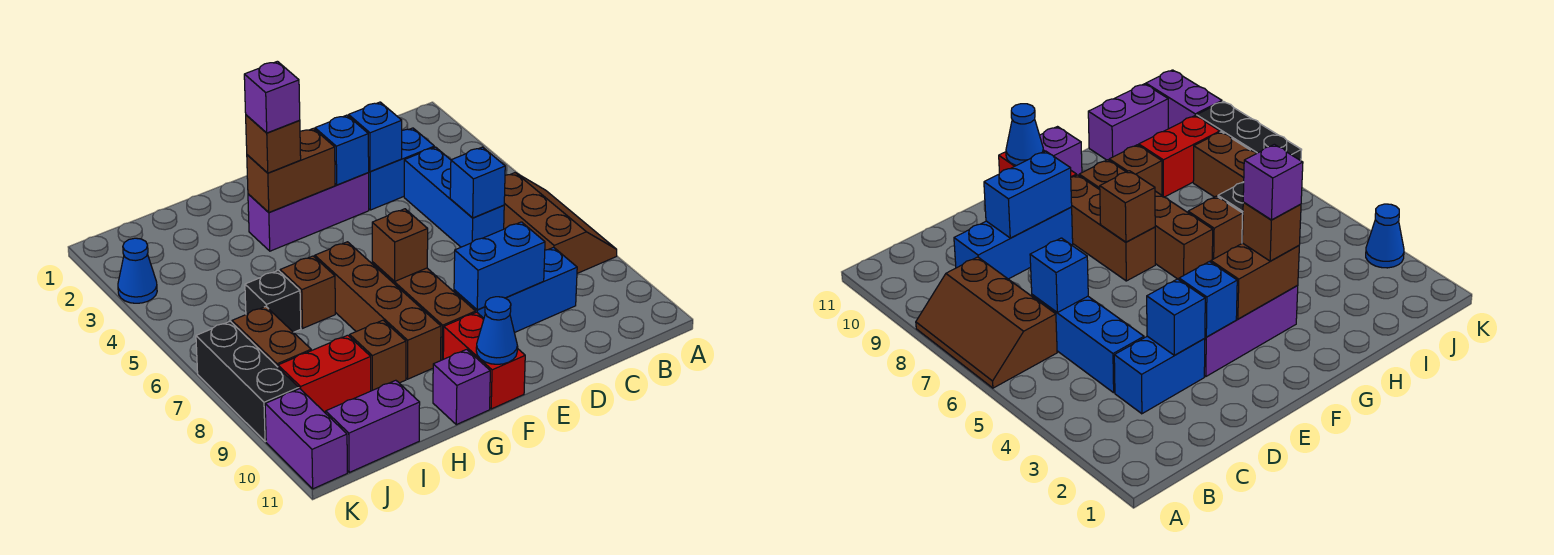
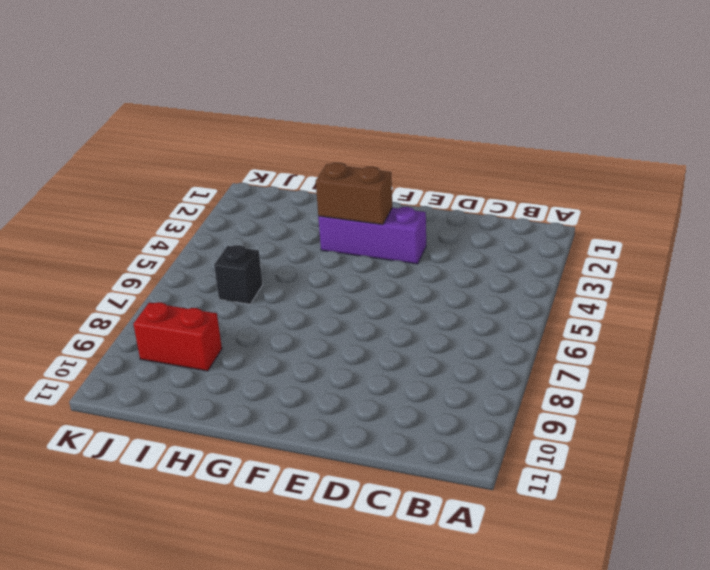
none -> brown 2x3 slope [504,173,617,273]
none -> blue 1x2 brick [368,128,434,210]
none -> blue 1x3 brick [404,147,504,247]

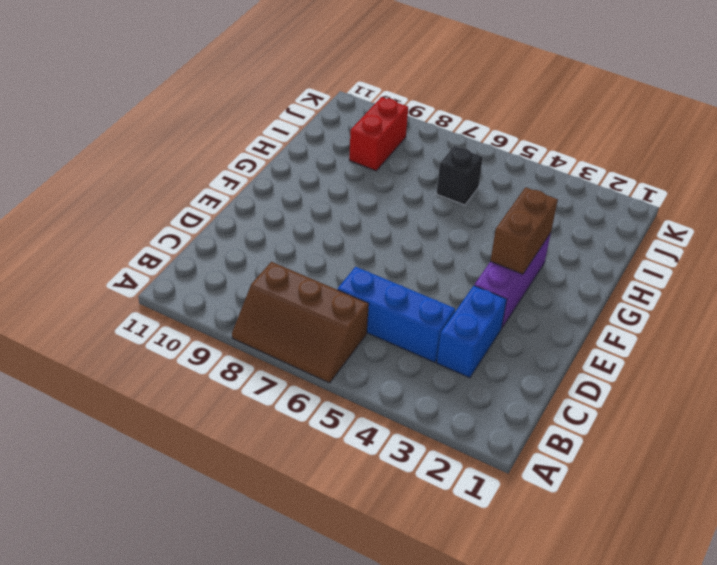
none -> blue 1x3 brick [454,247,577,333]
none -> brown 1x3 brick [372,262,476,360]
none -> red 1x2 brick [443,312,525,409]

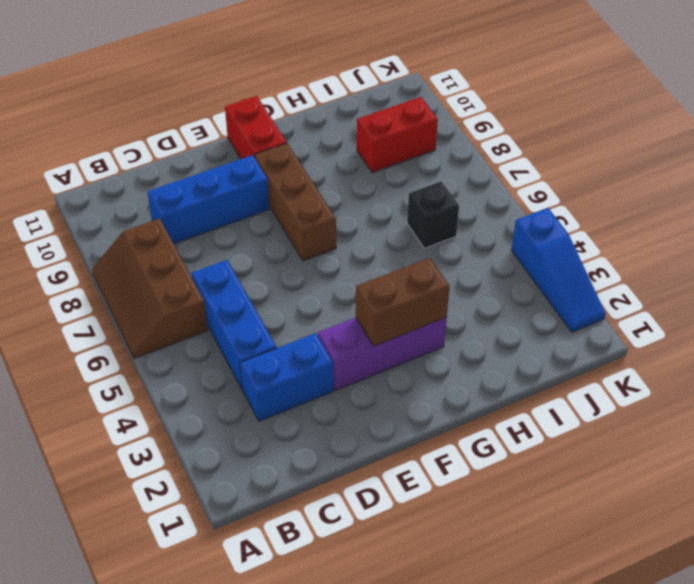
blue 1x3 slope [511,208,606,332] -> blue 1x1 cone [118,238,157,303]
none -> brown 1x4 brick [315,242,441,379]
none -> purple 1x1 brick [433,349,490,425]
none -> brown 1x1 brick [280,256,335,328]

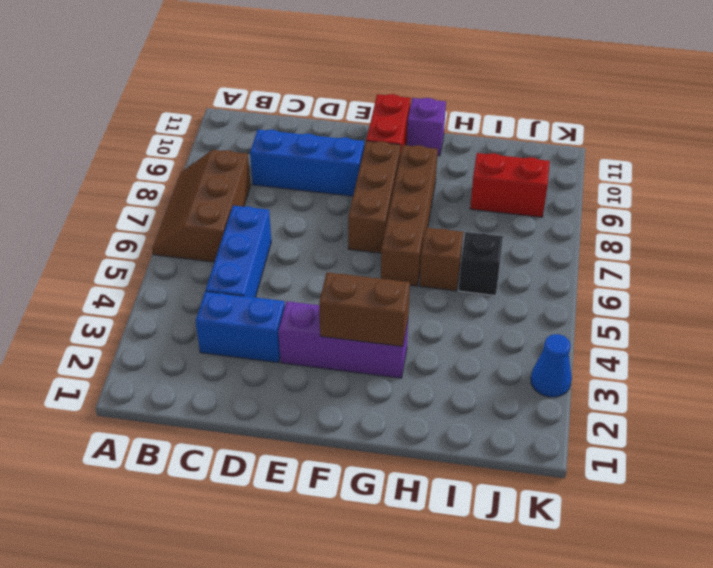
none -> brown 1x1 brick [350,320,406,391]
none -> purple 1x2 brick [326,380,420,472]
none -> brown 1x2 brick [232,306,311,367]

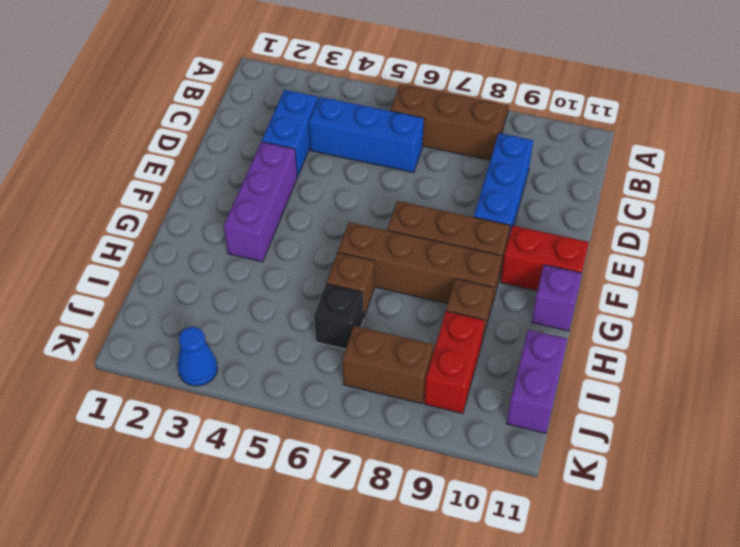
none -> black 1x3 brick [196,321,299,442]
none -> purple 1x2 brick [265,389,347,489]
none -> blue 1x1 brick [450,147,505,218]

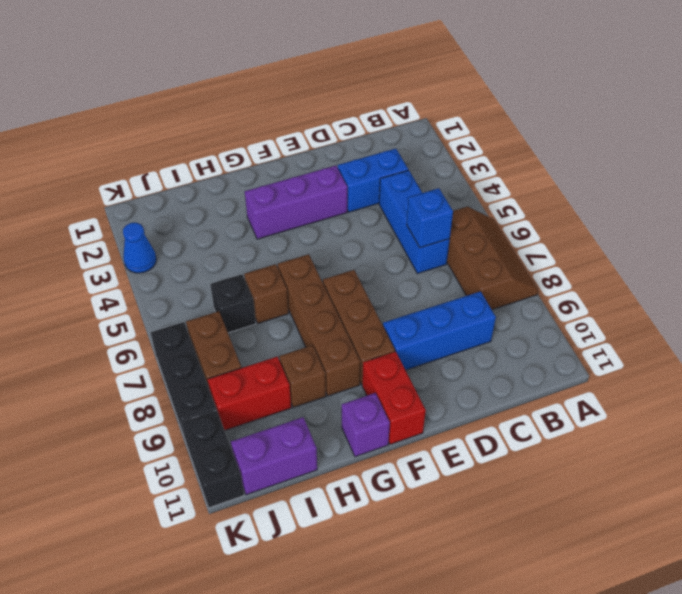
black 1x2 brick [181,410,244,508] -> purple 1x2 brick [265,389,347,489]
none -> blue 1x1 brick [349,102,402,172]
none -> blue 1x2 brick [454,222,545,310]
none -> blue 1x1 brick [315,115,369,185]

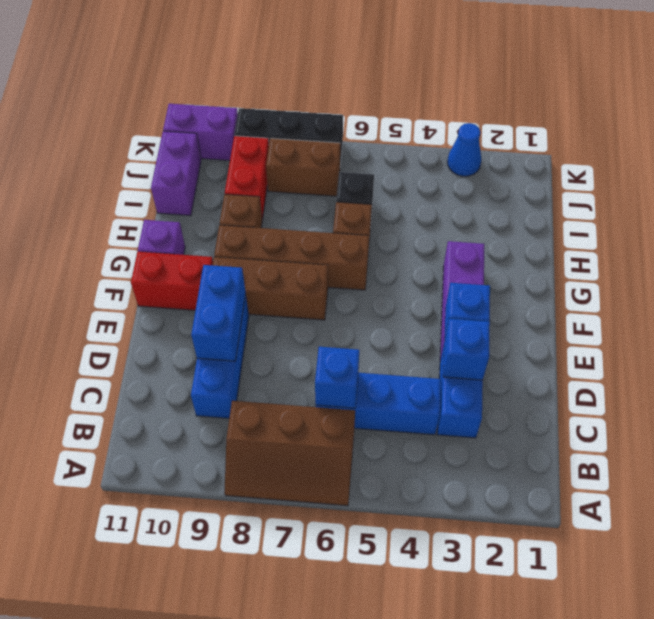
none -> brown 1x2 brick [247,128,335,213]
none -> brown 1x1 brick [372,209,428,281]
none -> blue 1x1 cone [476,297,517,364]

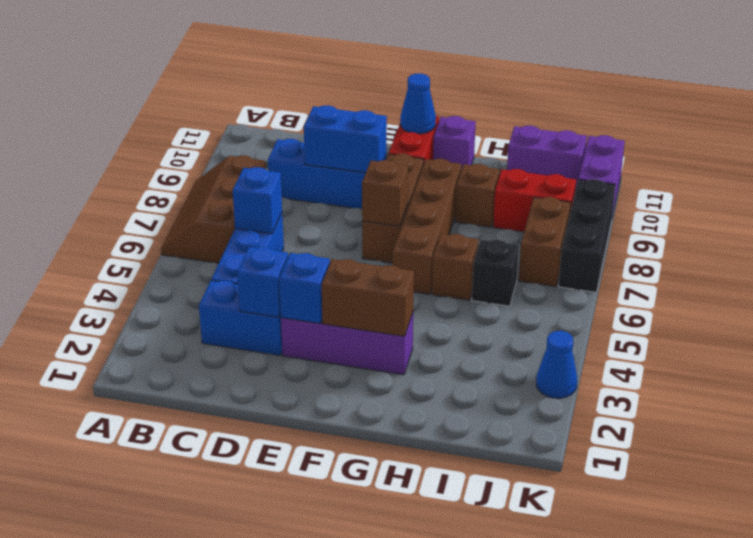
none -> brown 1x1 brick [246,115,301,173]
none -> purple 1x1 brick [244,61,300,133]

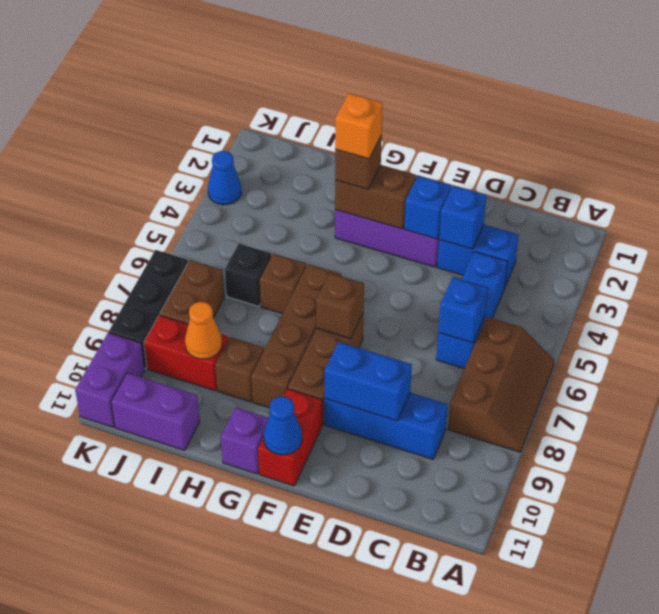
orange 1x1 brick [335,93,383,159] -> purple 1x1 brick [244,61,300,133]
orange 1x1 cone [185,302,222,359] -> none

